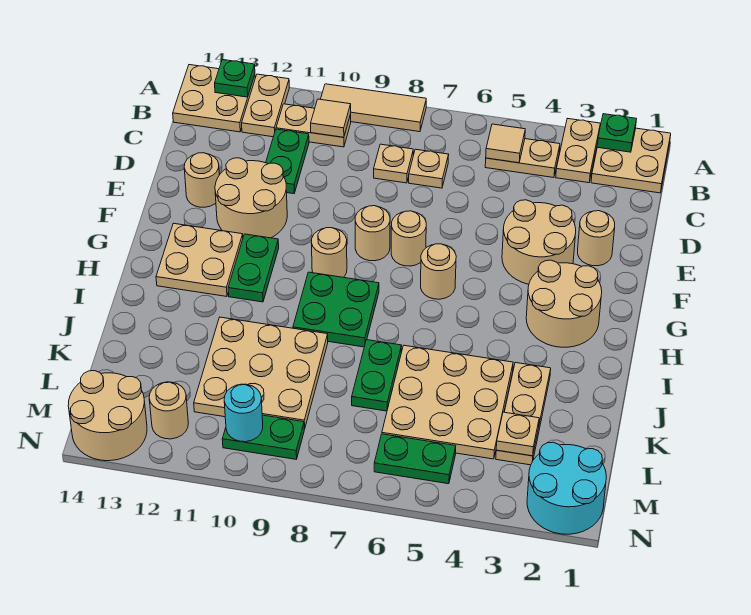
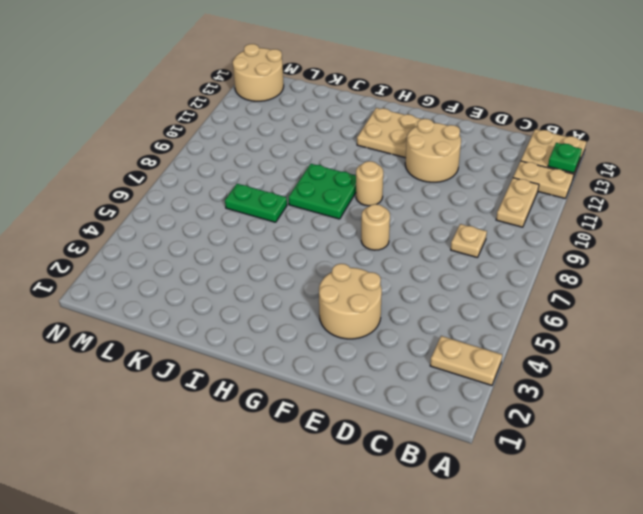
none -> tan 2x2 plate [591,128,671,193]
none -> tan 1x3 tile [321,84,426,132]
none -> tan 1x2 plate [485,139,560,178]
none -> tan 1x1 plate [409,149,449,188]

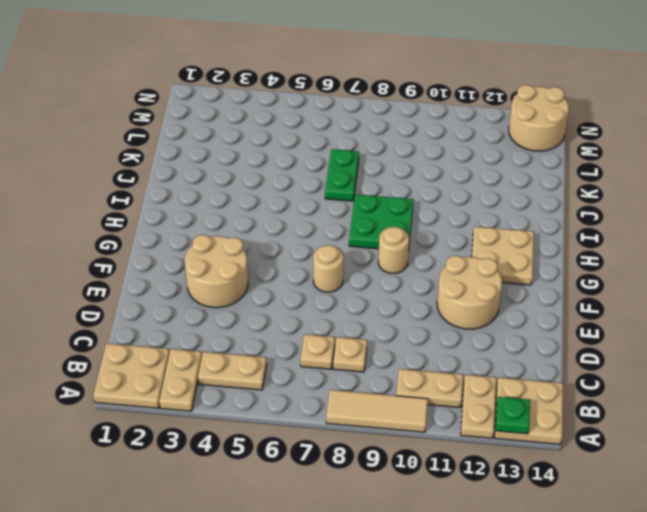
none -> green 1x2 plate [266,129,309,194]
none -> tan 1x1 round brick [578,211,615,266]
none -> tan 1x1 round brick [184,153,219,207]
none -> tan 1x1 round brick [355,206,390,261]

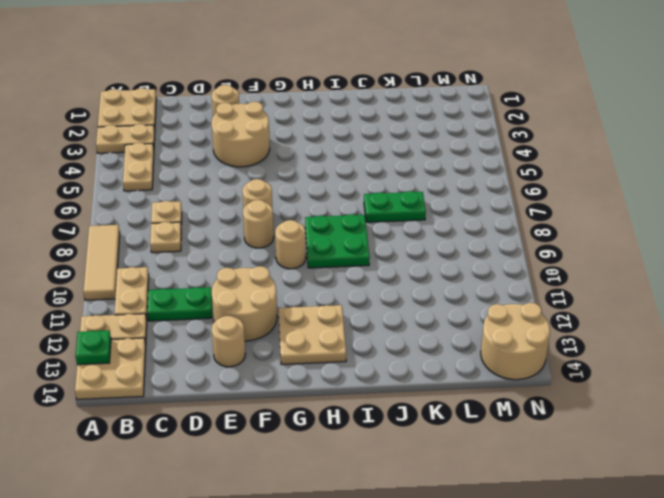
none -> tan 2x2 round brick [526,260,602,347]
none -> tan 1x1 round brick [421,244,456,299]
none -> green 1x2 plate [228,234,279,302]
none -> tan 1x3 plate [496,363,551,465]

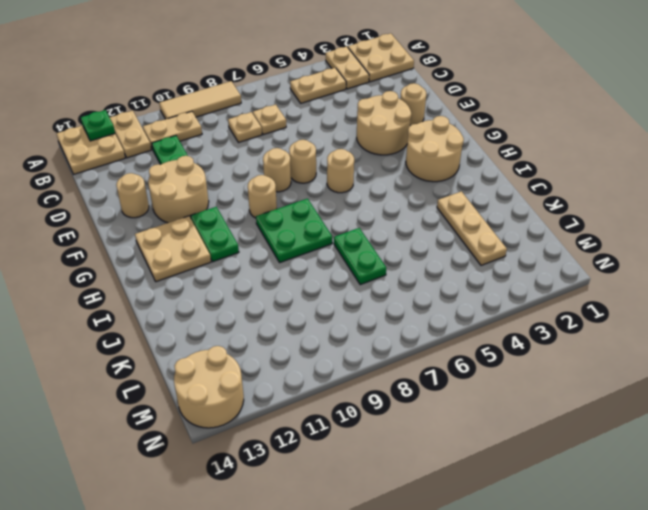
none -> tan 3x3 plate [382,345,513,459]
none -> tan 3x3 plate [194,317,328,429]
none -> cyan 2x2 round brick [527,442,606,534]
none -> green 1x2 plate [374,434,456,484]

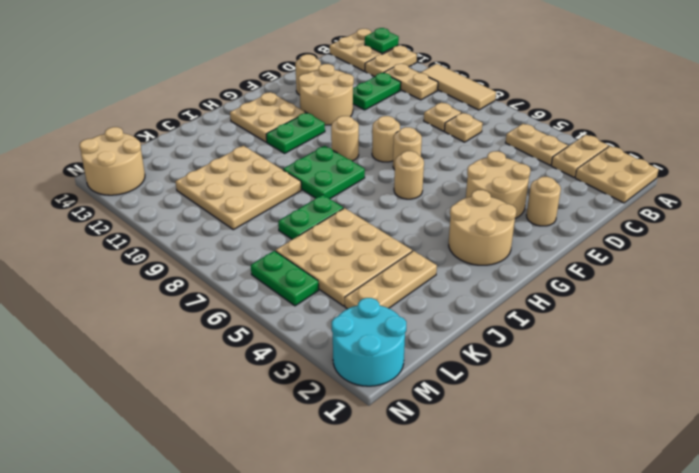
none -> green 1x2 plate [222,415,304,459]
none -> tan 1x1 round brick [149,382,188,439]
none -> green 1x1 plate [597,114,636,152]
none -> tan 1x1 tile [486,124,525,163]

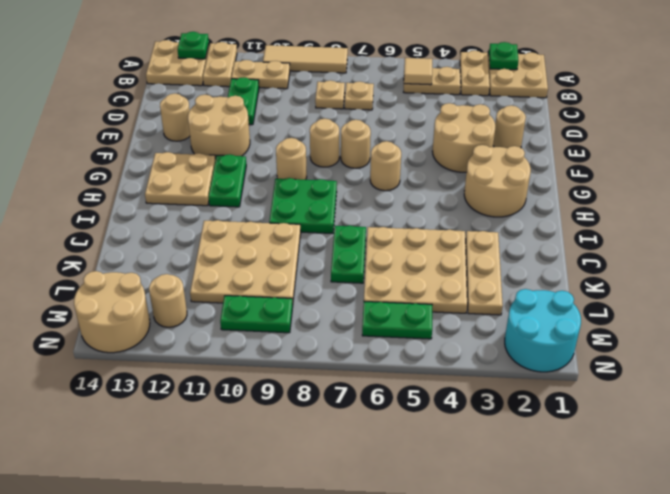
none -> tan 1x1 tile [311,99,351,137]
none -> tan 1x1 plate [496,412,539,456]
none -> cyan 1x1 round brick [224,384,263,442]

